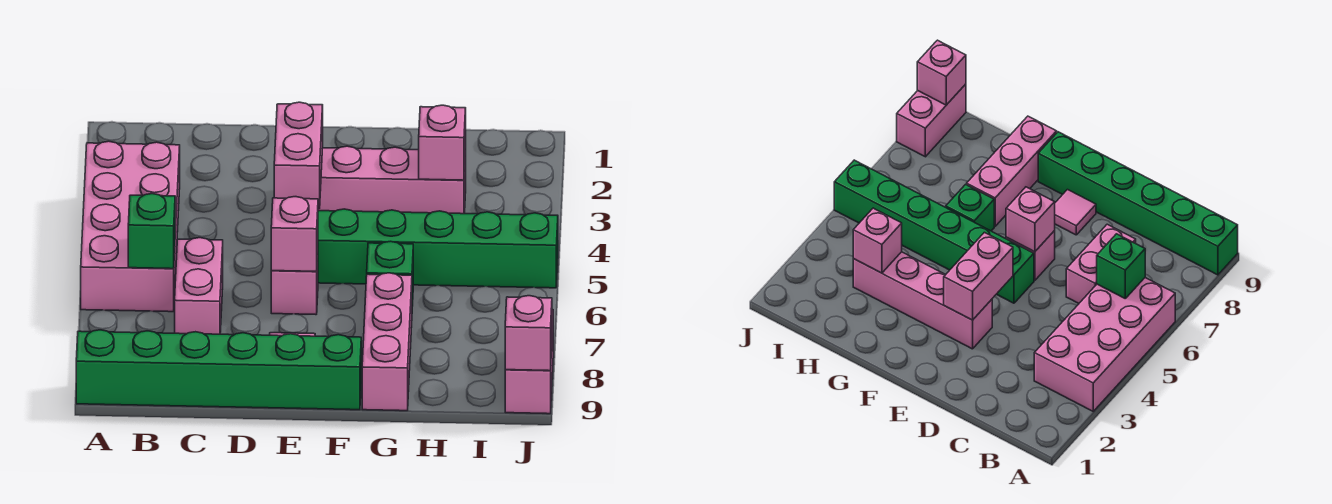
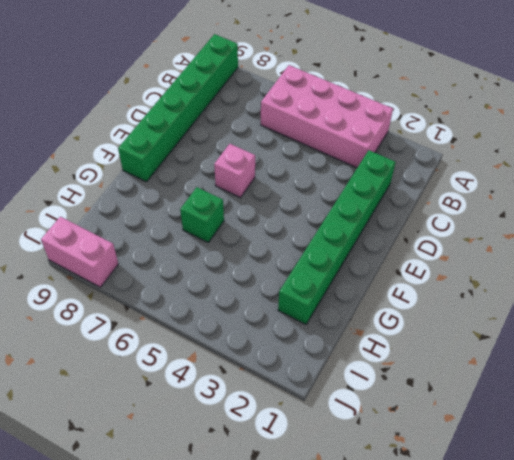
green 1x6 brick [278,150,395,324] -> green 1x6 brick moved to [318,209,558,288]
none -> pink 1x2 brick [175,238,223,334]
none -> pink 1x4 brick [318,146,466,214]
none -> pink 1x1 tile [1055,190,1096,235]

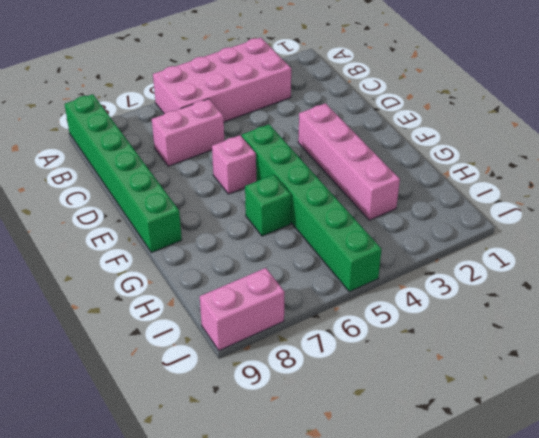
none -> pink 1x1 tile [1055,190,1096,235]
none -> pink 1x3 brick [362,273,412,411]
none -> green 1x1 brick [128,194,175,269]

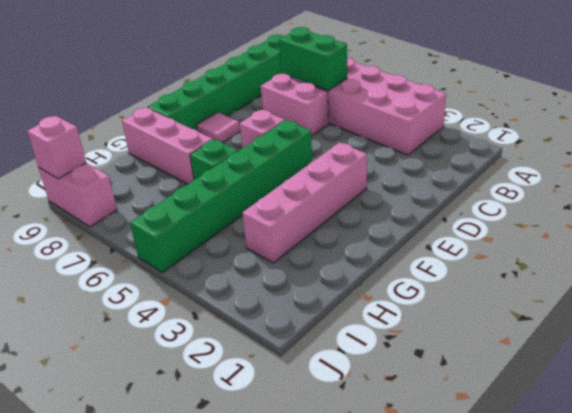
green 1x2 brick [279,27,347,90] -> green 1x1 brick [128,194,175,269]
none -> pink 1x2 brick [274,102,323,209]
none -> pink 1x1 brick [271,197,318,271]
none -> pink 1x1 brick [419,105,466,180]

